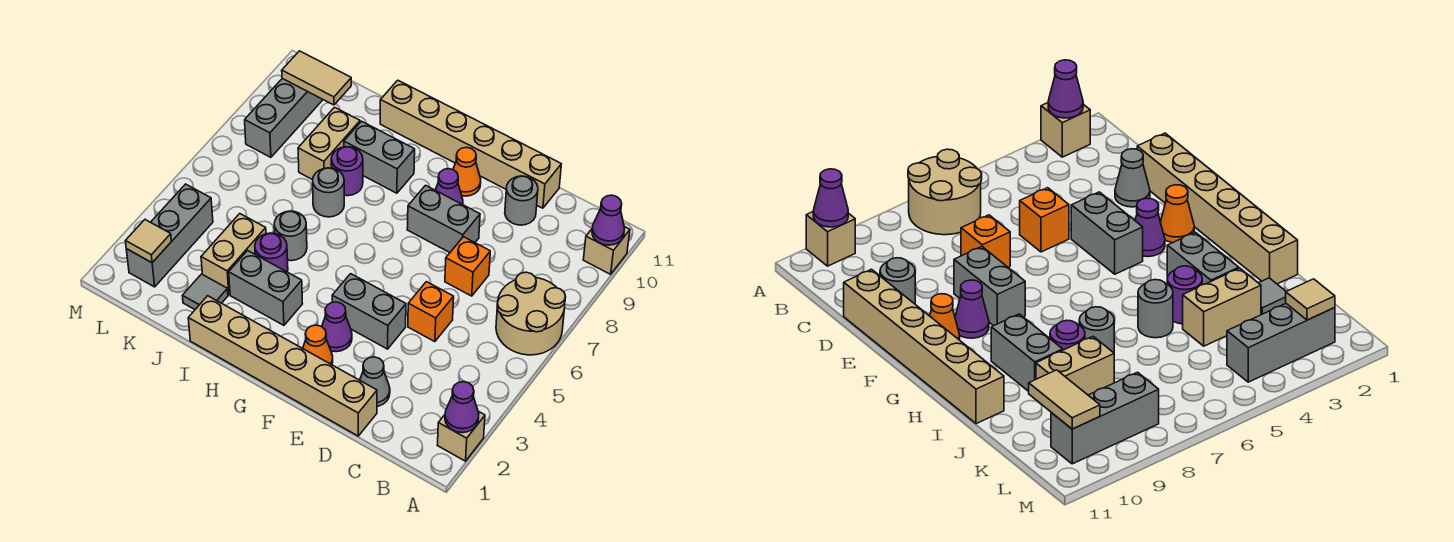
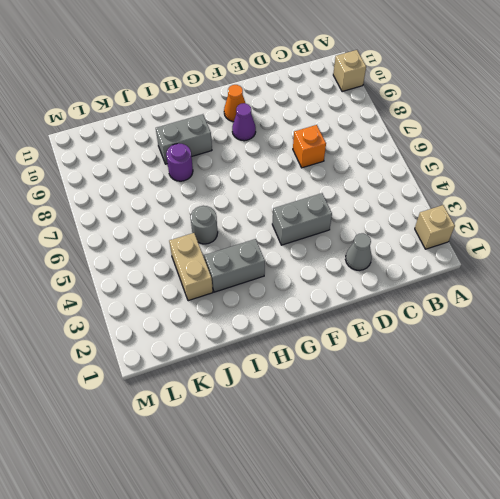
none -> tan 2x2 round brick [496,272,566,355]
none -> tan 1x6 brick [188,296,377,436]
none -> orange 1x1 brick [408,282,454,342]
none -> grey 1x1 round brick [505,176,538,225]

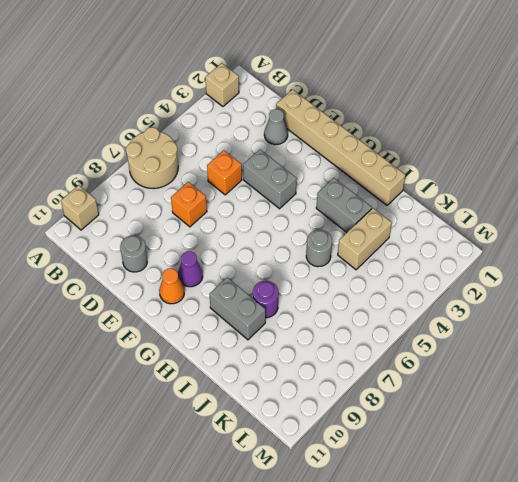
none -> tan 1x6 brick [380,80,561,208]
none -> grey 1x2 brick [407,185,480,253]
none -> orange 1x1 cone [303,325,333,365]
none -> purple 1x1 cone [322,302,352,352]

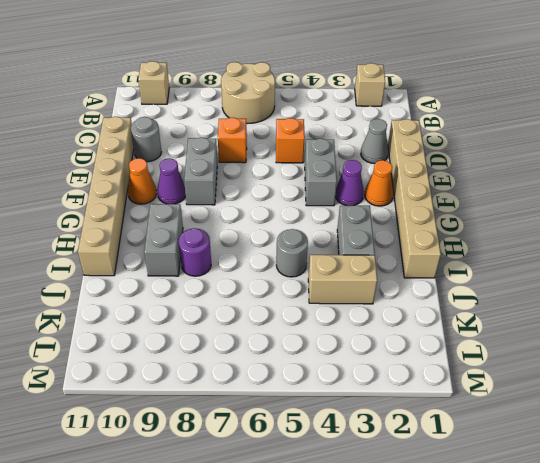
none -> purple 1x1 round brick [255,233,288,272]
none -> grey 1x1 round brick [313,168,344,217]
none -> grey 1x1 tile [183,274,228,309]
none -> tan 1x2 brick [298,107,360,180]

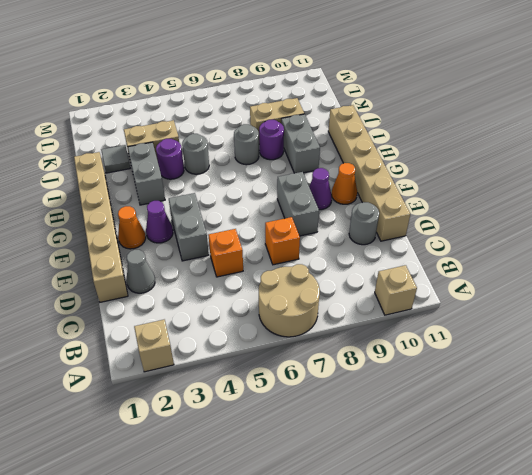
none -> grey 1x3 brick [126,184,213,287]
none -> grey 1x3 brick [245,79,323,157]
none -> purple 1x1 cone [445,382,479,433]
none -> purple 1x1 cone [592,195,625,245]

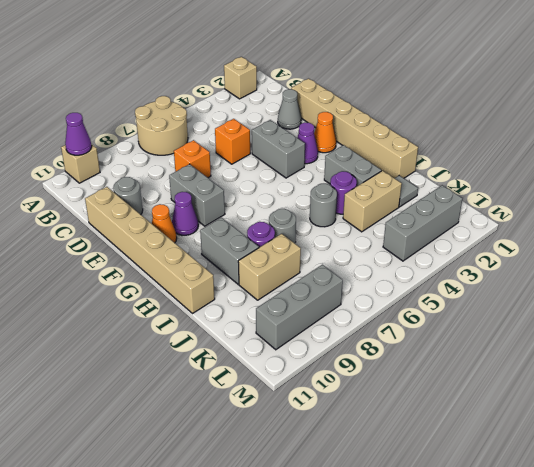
none -> purple 1x1 cone [445,382,479,433]
none -> tan 1x2 tile [282,51,351,105]
none -> tan 1x1 tile [126,220,171,263]

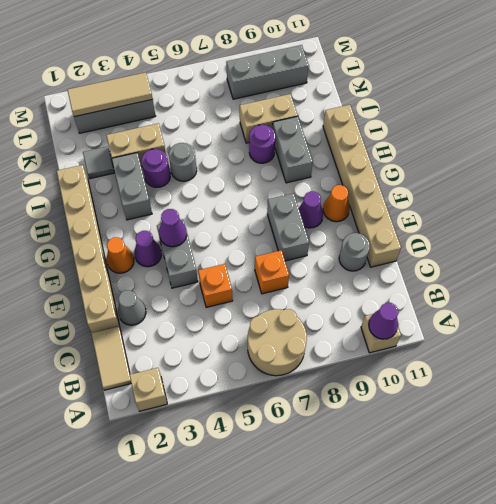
tan 1x2 tile [92,326,131,390] -> tan 1x2 tile moved to [282,51,351,105]
purple 1x1 cone [159,209,187,247] -> purple 1x1 cone moved to [445,382,479,433]
tan 1x3 tile [68,72,153,117] -> tan 1x1 tile [126,220,171,263]
none -> grey 1x1 round brick [313,168,344,217]

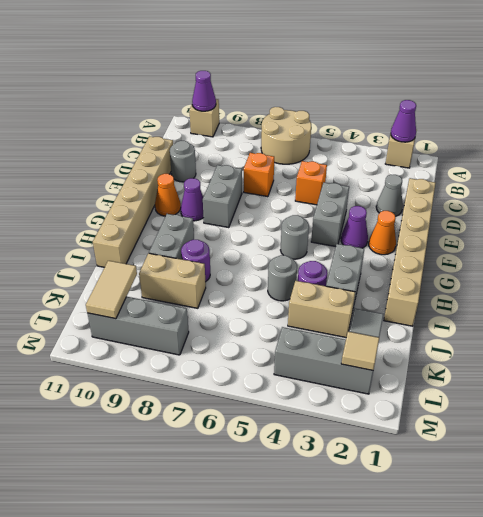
grey 1x1 round brick [281,215,309,259] -> grey 1x1 round brick moved to [313,168,344,217]

